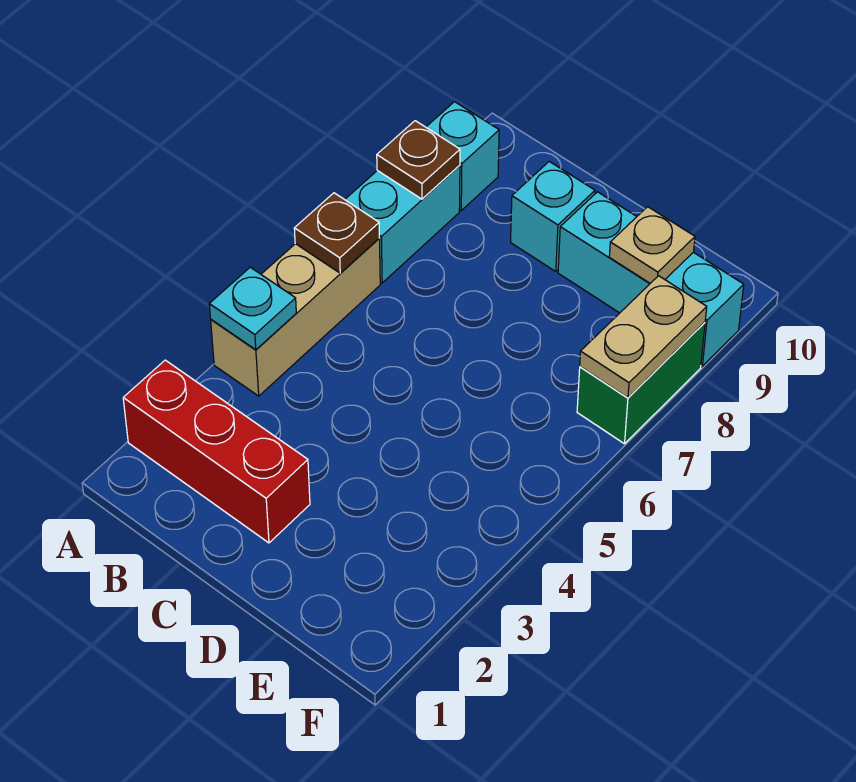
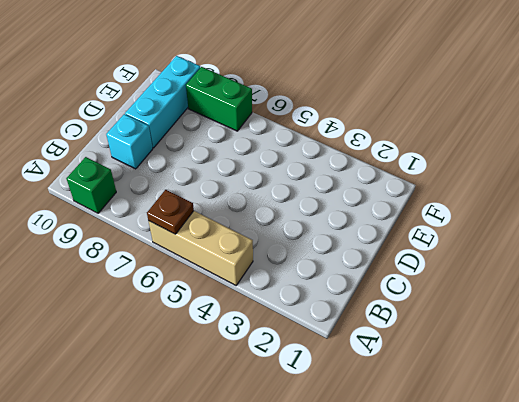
green 1x1 brick [66,157,116,213] -> cyan 1x1 brick [426,102,499,210]
none -> red 1x3 brick [123,360,310,543]
none -> cyan 1x2 brick [345,165,460,283]
none -> cyan 1x1 plate [209,267,296,350]

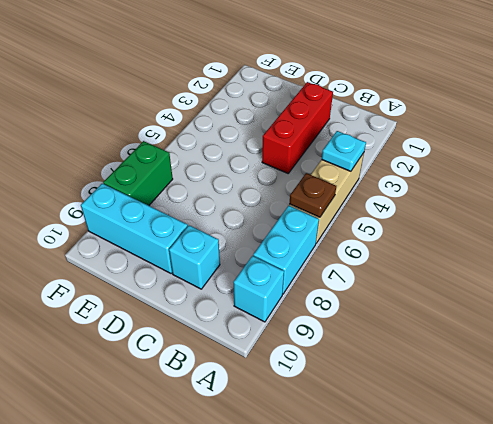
red 1x3 brick [262,82,333,173] -> red 1x3 brick turned to [123,360,310,543]
none -> brown 1x1 plate [377,121,460,199]
none -> tan 1x1 plate [609,207,695,283]
none -> tan 1x2 plate [580,276,707,398]

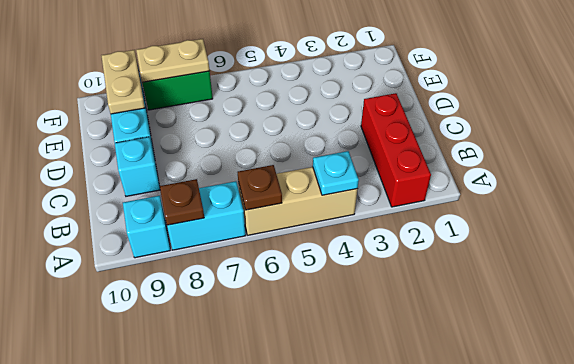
tan 1x2 plate [101,50,145,114] -> tan 1x1 plate [609,207,695,283]

